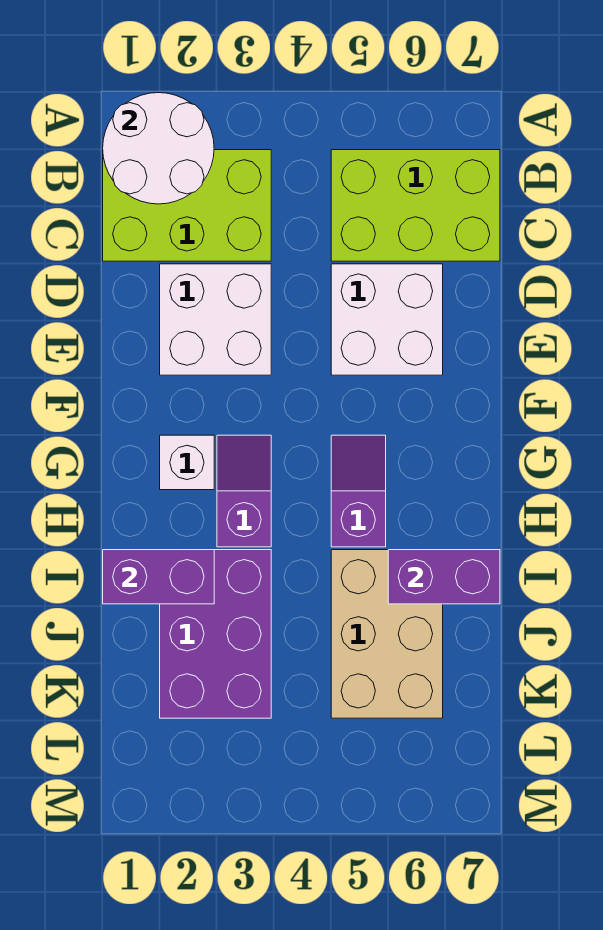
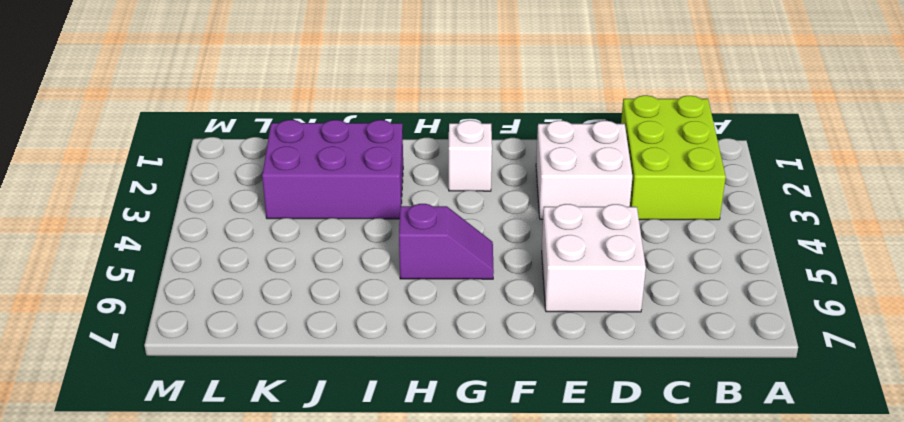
none -> lime 2x3 brick [331,150,500,261]
none -> purple 1x2 slope [217,435,271,547]
none -> tan 2x3 brick [331,550,443,718]

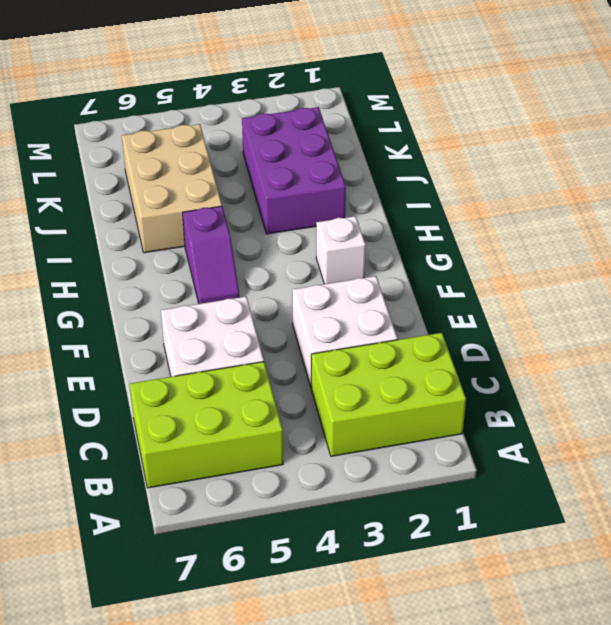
none -> purple 1x2 slope [217,435,271,547]
none -> white 2x2 round brick [103,93,214,204]
none -> purple 1x2 brick [103,550,214,604]

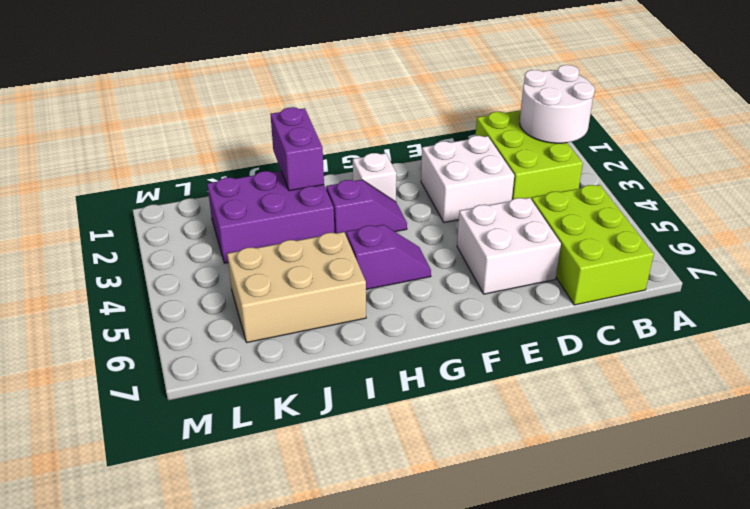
none -> purple 1x2 brick [388,550,500,604]

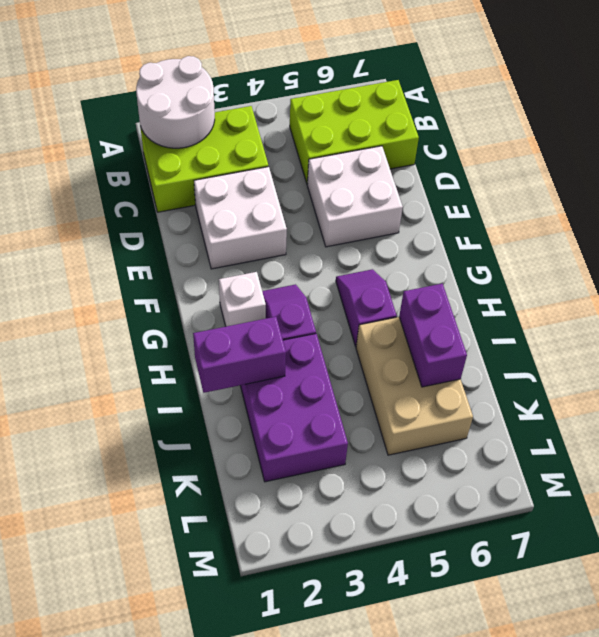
purple 1x2 brick [399,284,467,387] -> purple 1x2 brick turned to [388,550,500,604]

